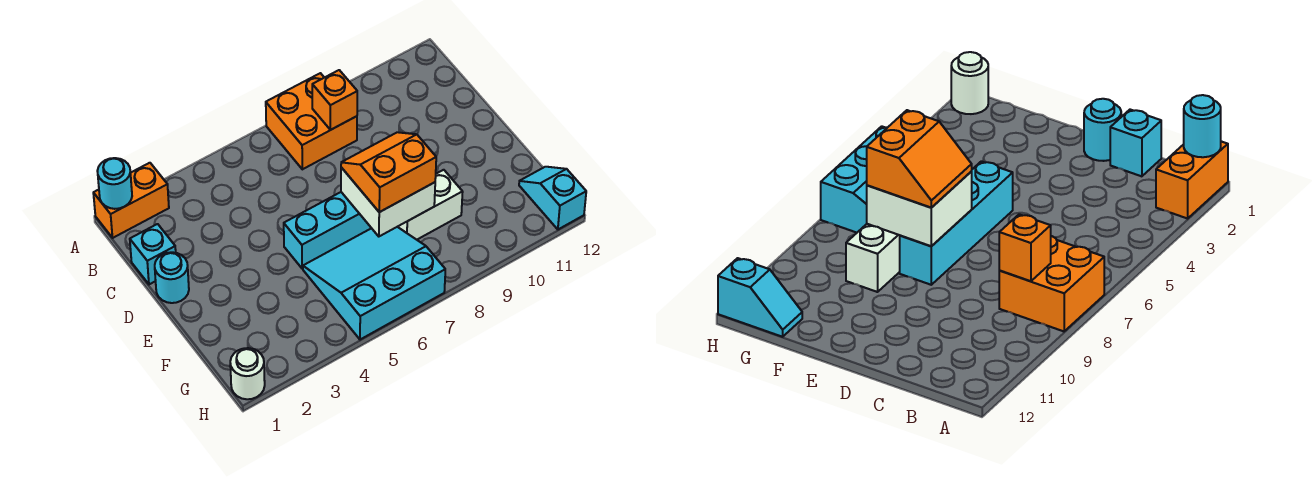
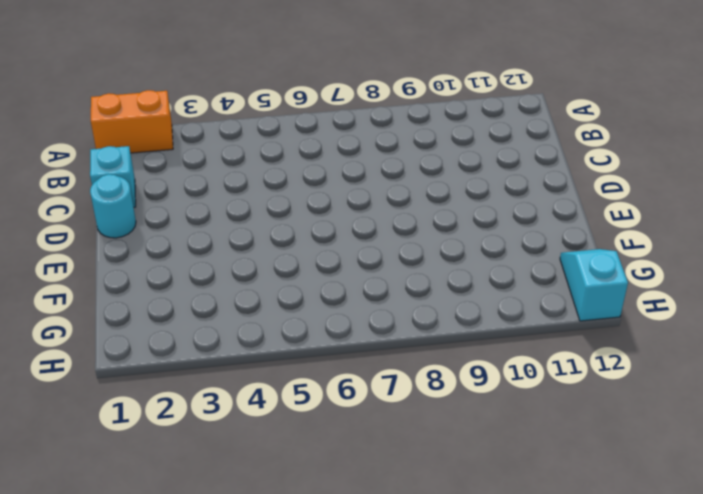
none -> orange 2x2 brick [266,73,357,169]
none -> cyan 1x4 brick [284,192,371,269]
none -> cyan 3x3 slope [303,227,445,340]

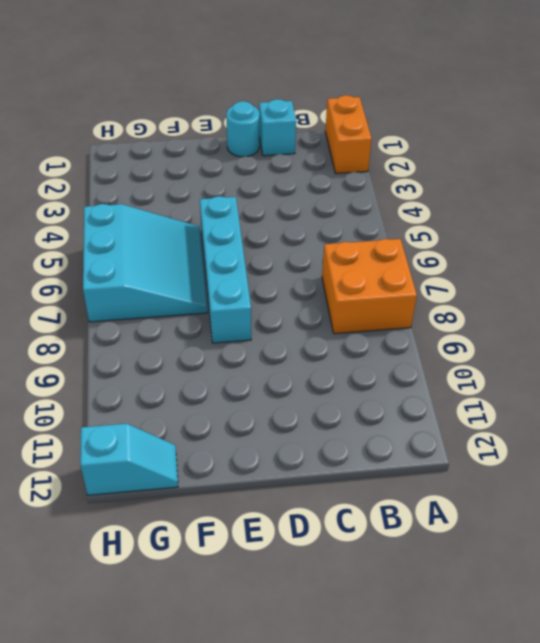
none -> white 1x2 brick [398,170,463,240]
none -> white 1x1 round brick [230,348,265,399]
none -> cyan 1x1 round brick [97,158,132,209]

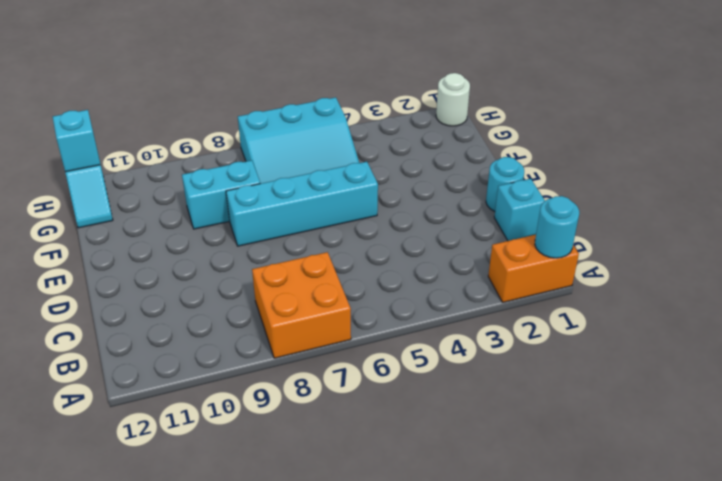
cyan 1x2 brick [182,160,260,229] -> white 1x2 brick [398,170,463,240]
cyan 1x1 brick [53,110,100,172] -> none
none -> orange 1x1 brick [312,70,357,130]
none -> white 2x2 brick [341,167,435,236]
none -> orange 2x2 slope [341,132,436,212]

